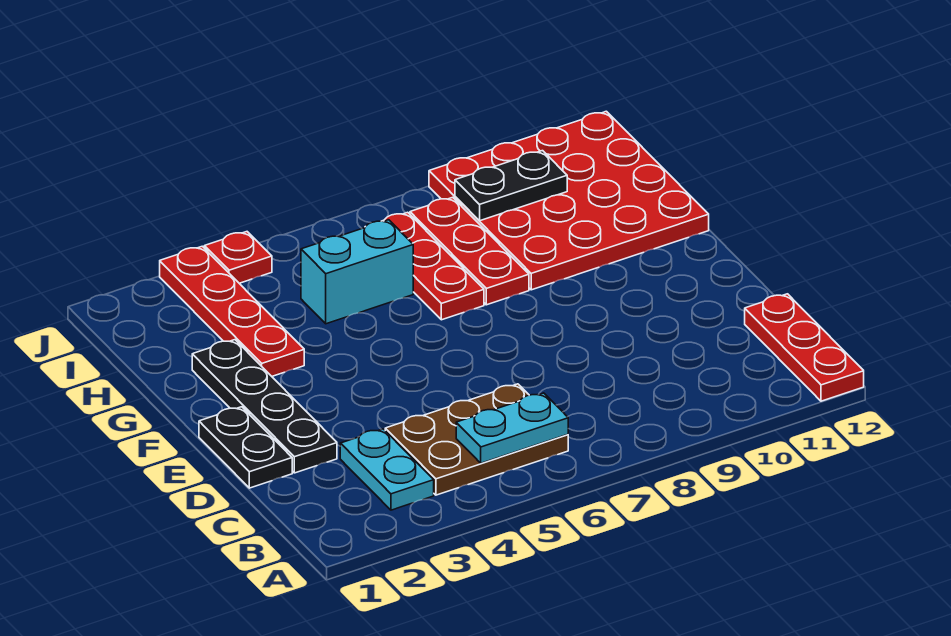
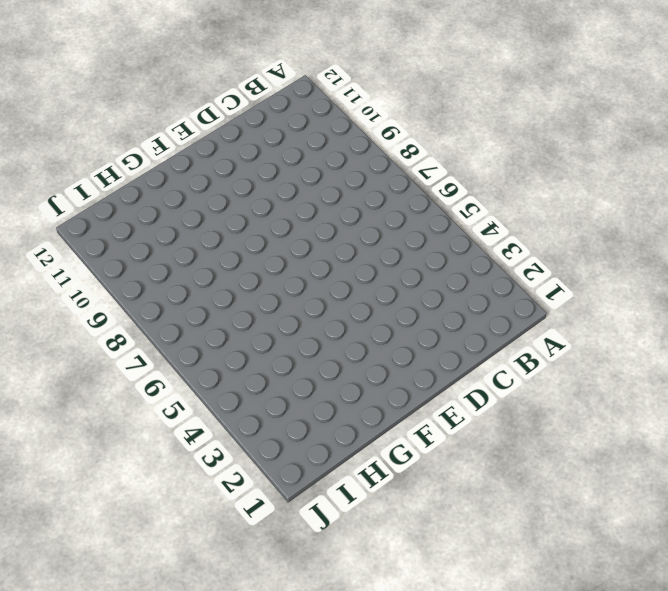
none -> red 1x3 plate [745,294,864,401]
none -> cyan 1x2 plate [340,429,434,510]
none -> brown 2x3 plate [385,384,568,495]

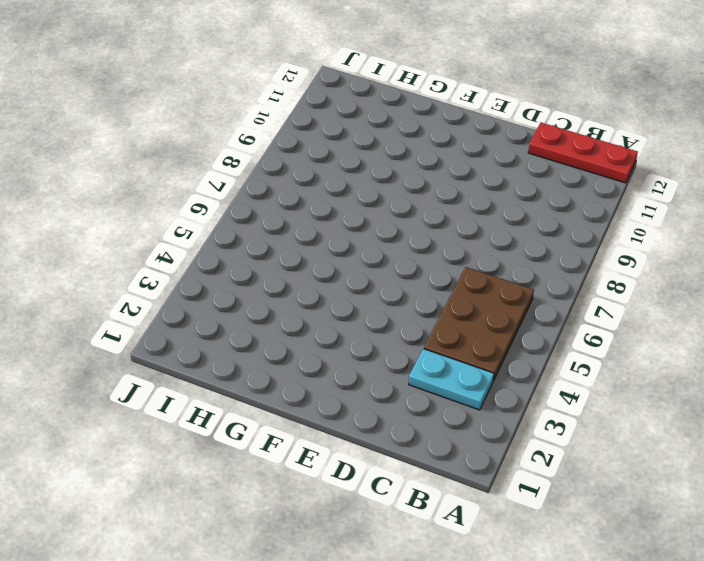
none -> black 1x2 plate [199,407,292,488]
none -> black 1x4 plate [192,340,337,473]
none -> red 1x4 plate [160,246,304,376]

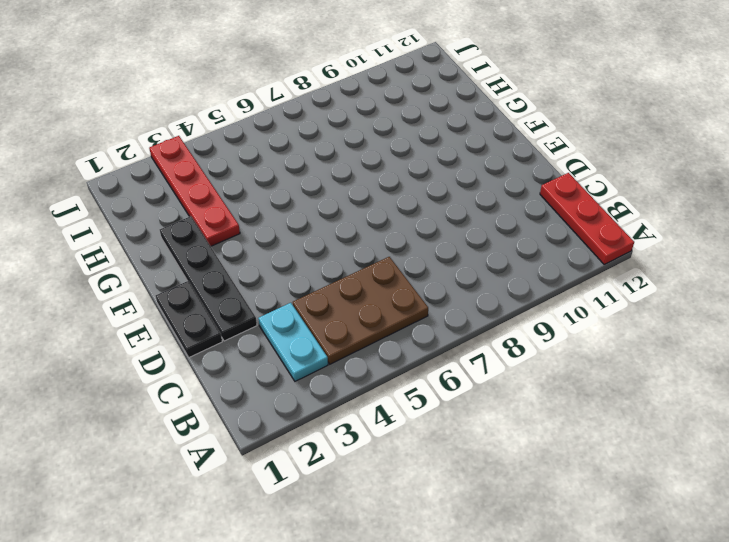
none -> red 1x3 plate [383,212,484,320]
none -> red 1x3 plate [410,197,529,305]
none -> red 4x4 plate [429,111,709,290]

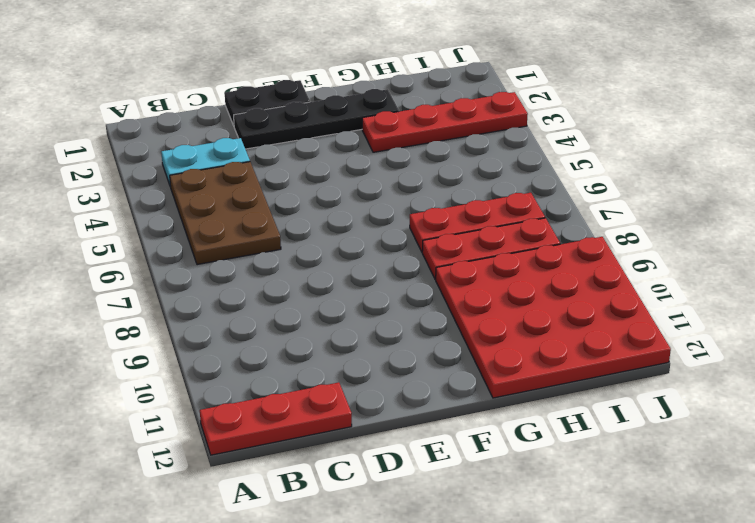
none -> cyan 1x2 brick [301,220,413,324]
none -> red 1x1 plate [204,232,272,283]
none -> cyan 1x2 plate [456,393,568,463]

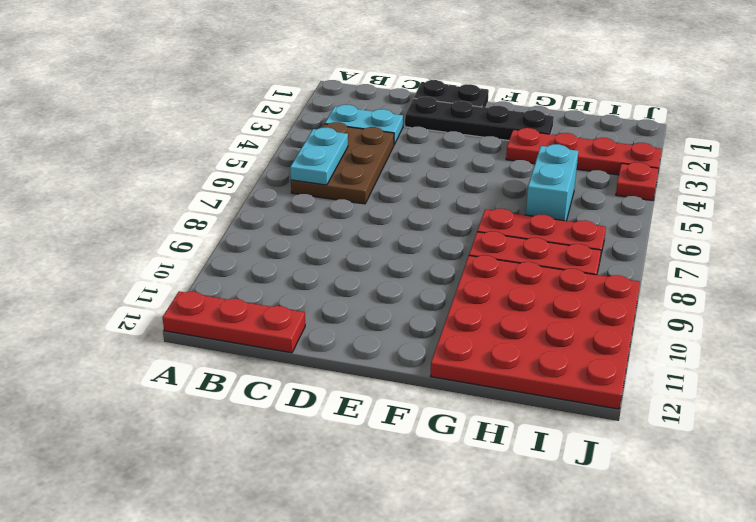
none -> black 1x2 plate [455,151,567,221]

